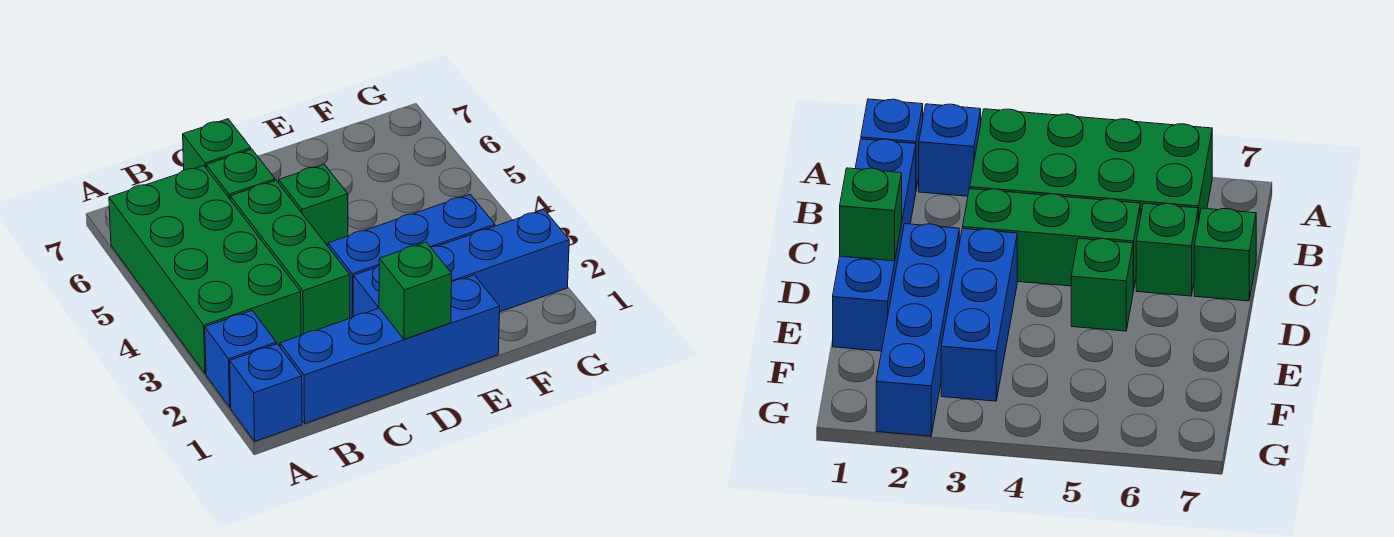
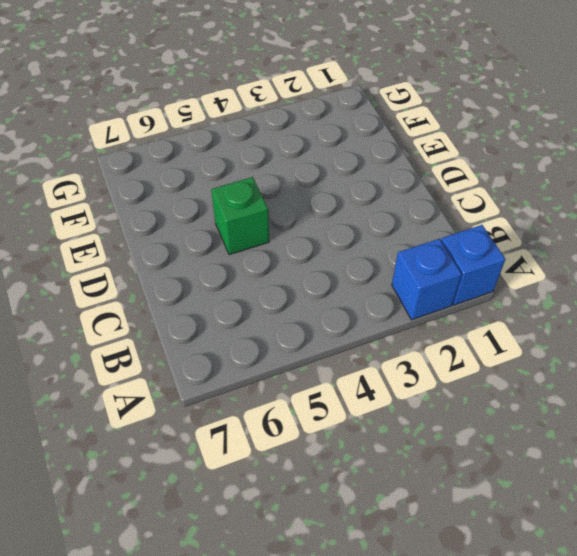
none -> green 2x4 brick [109,166,301,374]
none -> blue 1x4 brick [280,275,500,423]

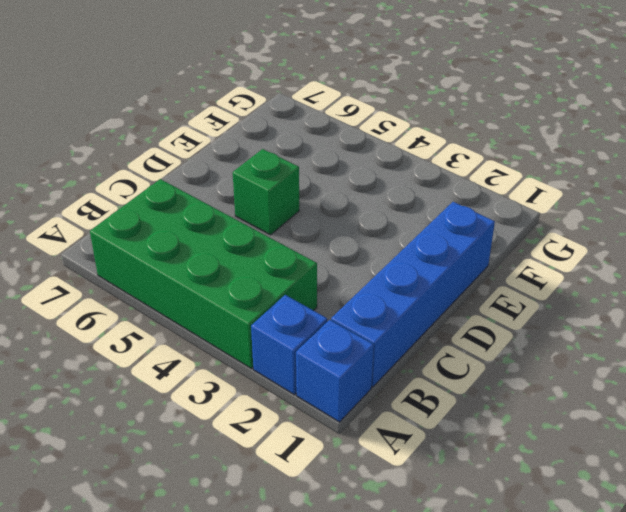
none -> green 1x3 brick [230,181,350,335]
none -> green 1x1 brick [206,149,275,199]

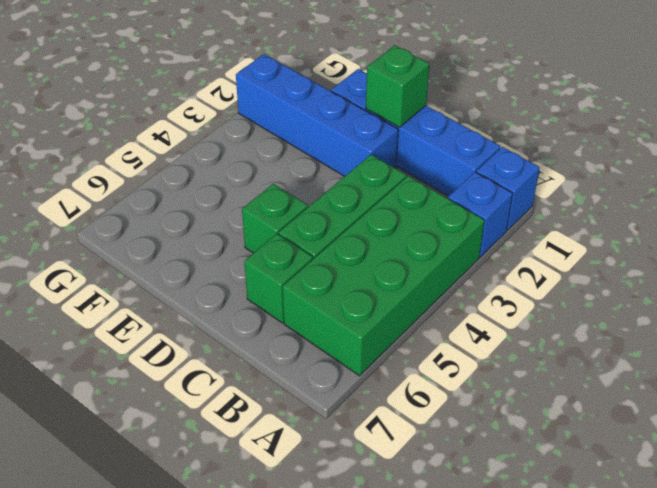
none -> green 1x1 brick [183,119,251,170]
none -> blue 1x3 brick [328,194,495,318]

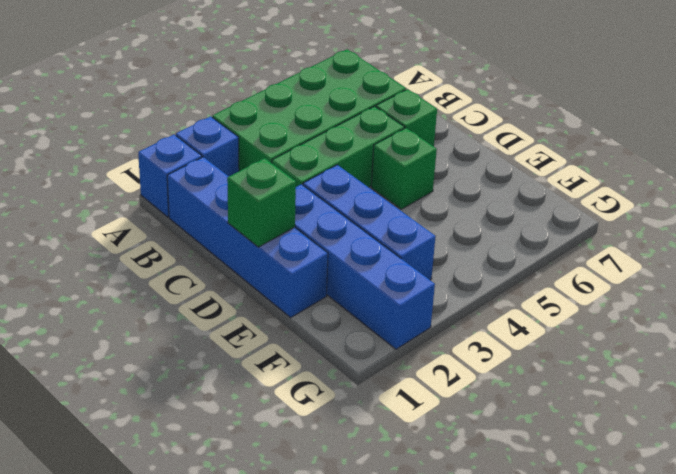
none -> green 1x1 brick [183,119,251,170]

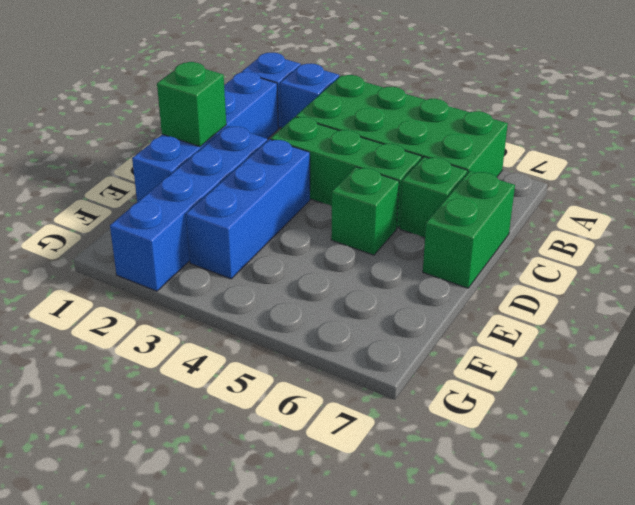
green 1x2 brick [423,171,515,288] -> green 1x1 brick [183,119,251,170]

